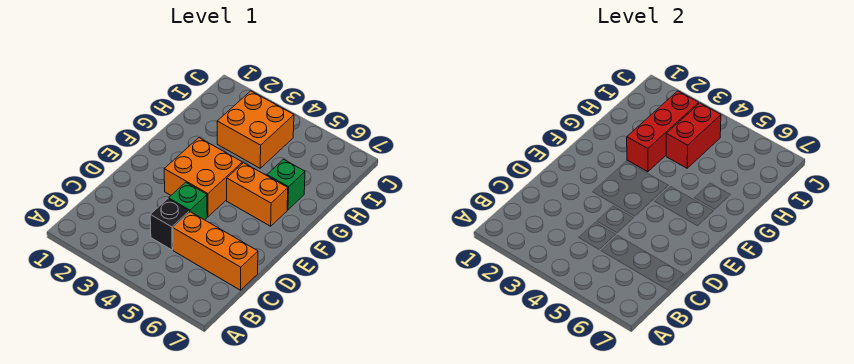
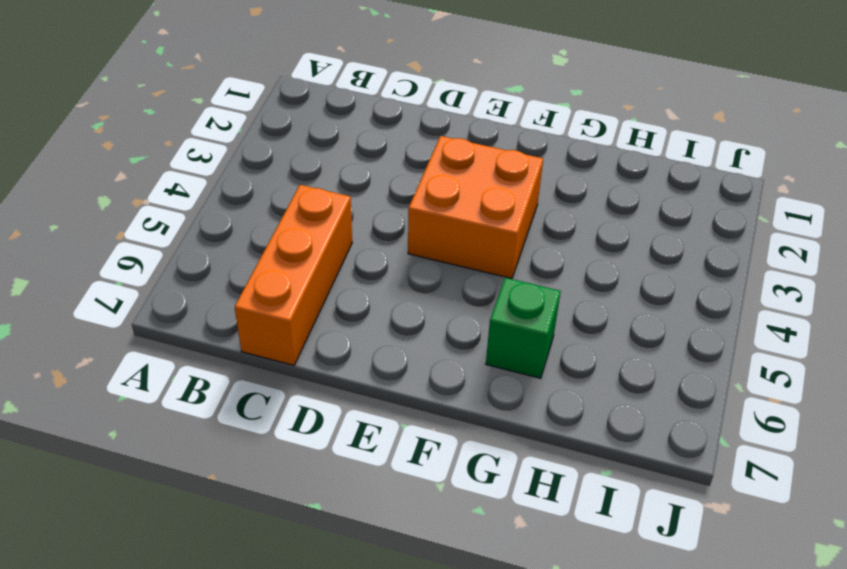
none -> black 1x1 brick [150,199,189,250]
none -> green 1x1 brick [169,182,207,220]

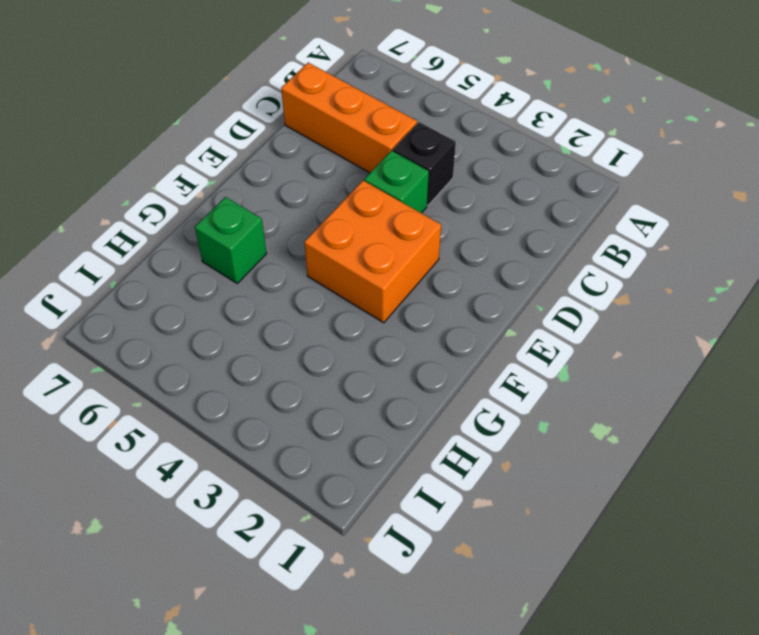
none -> orange 1x2 brick [227,163,288,226]
none -> orange 2x2 brick [217,91,294,168]

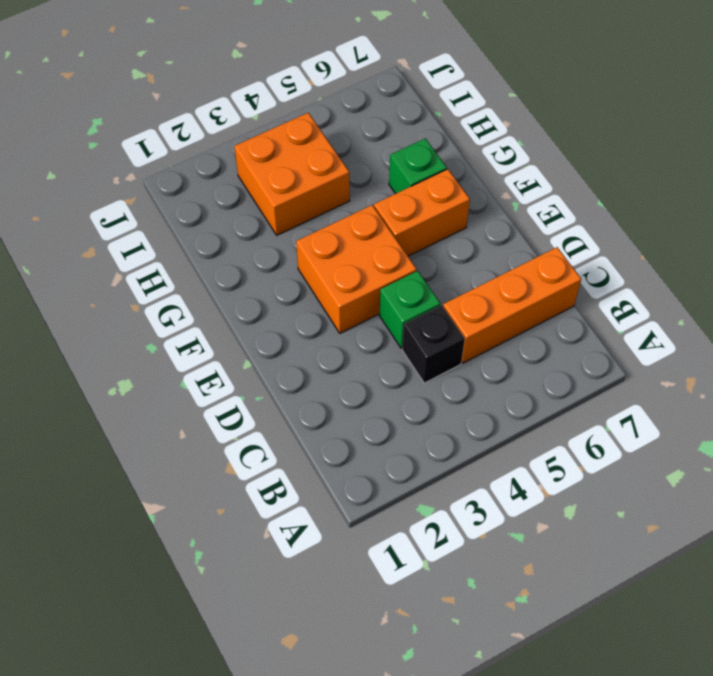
none -> red 1x3 brick [627,91,699,172]
none -> red 1x2 brick [666,103,721,168]

